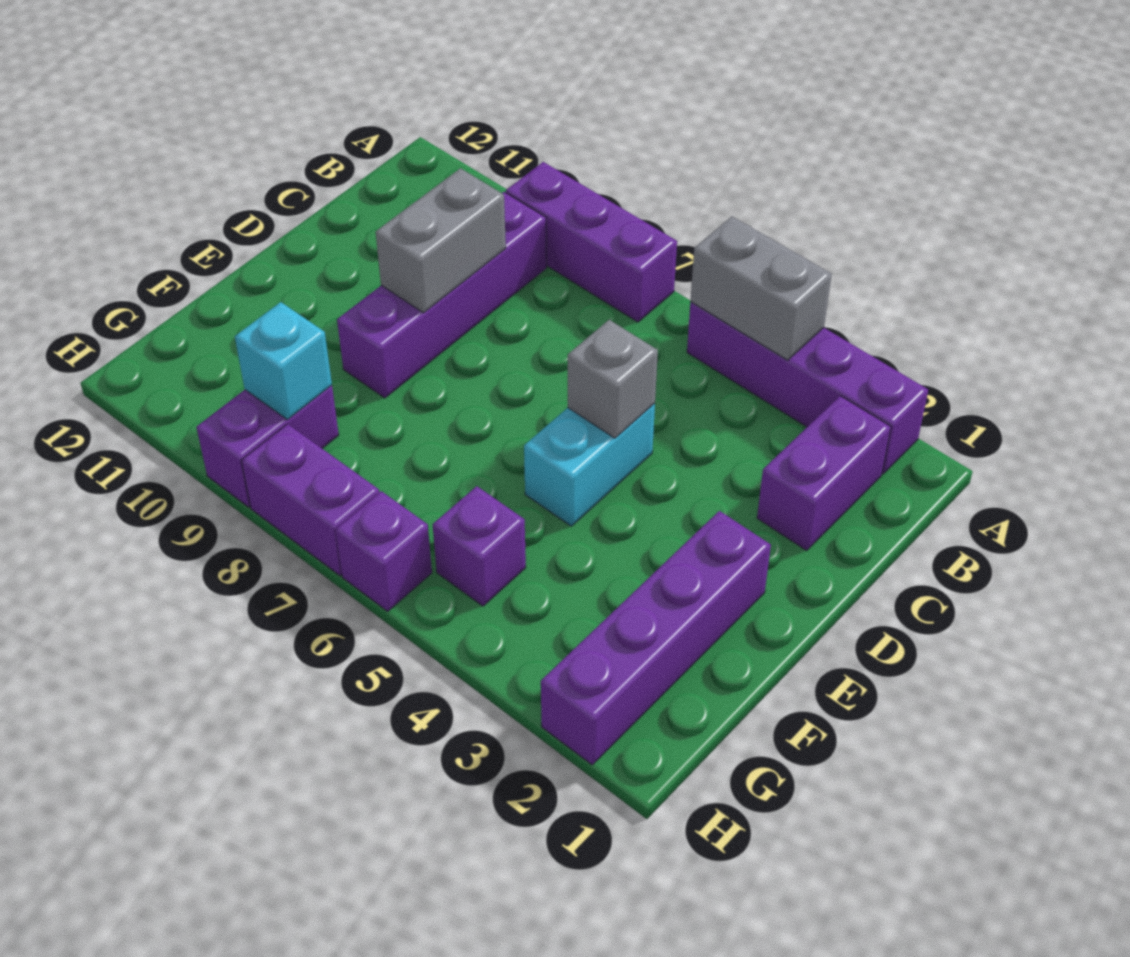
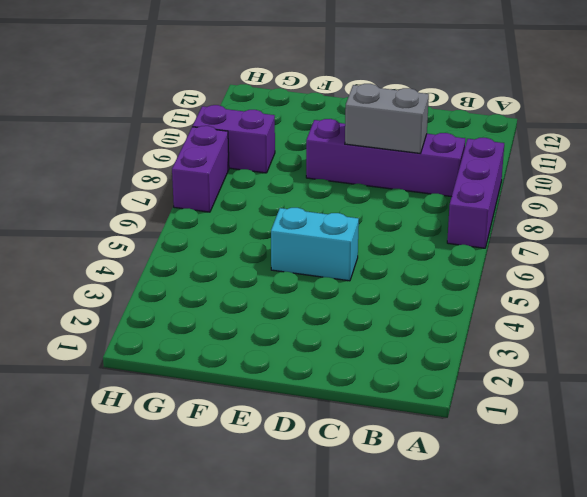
none -> purple 1x4 brick [687,302,928,474]
none -> purple 1x2 brick [757,396,891,550]
none -> purple 1x4 brick [541,511,771,765]

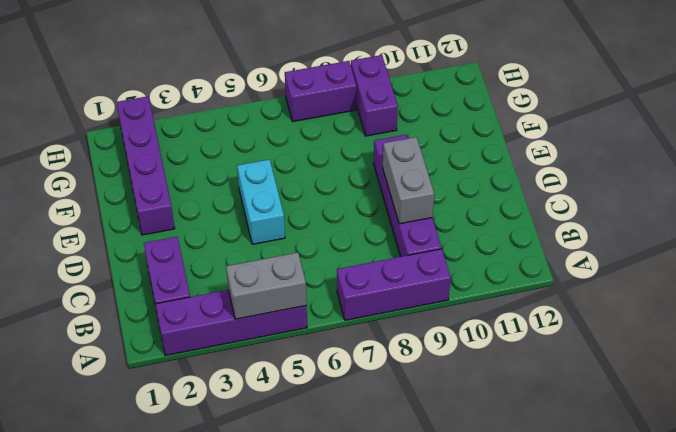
none -> purple 1x1 brick [433,486,526,606]
none -> purple 1x1 brick [336,491,432,611]
none -> grey 1x1 brick [568,320,658,438]

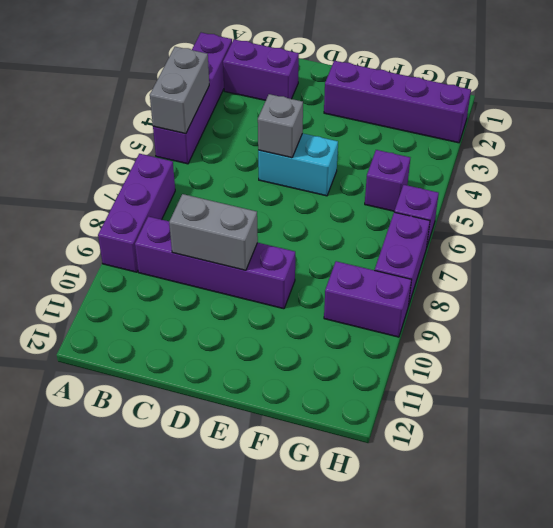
none -> cyan 1x1 brick [235,302,332,420]

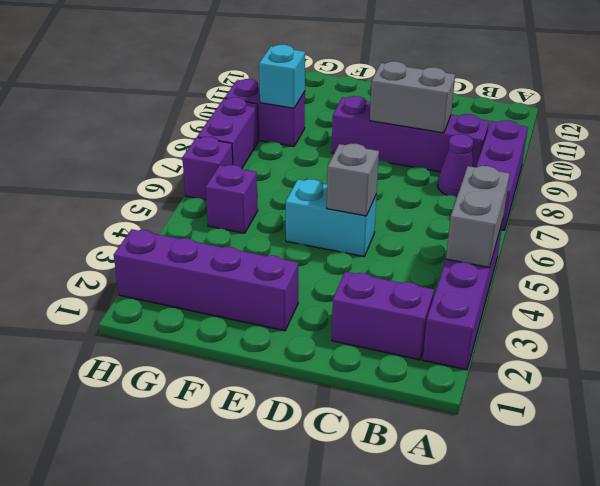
purple 1x1 cone [438,134,474,197] -> none

